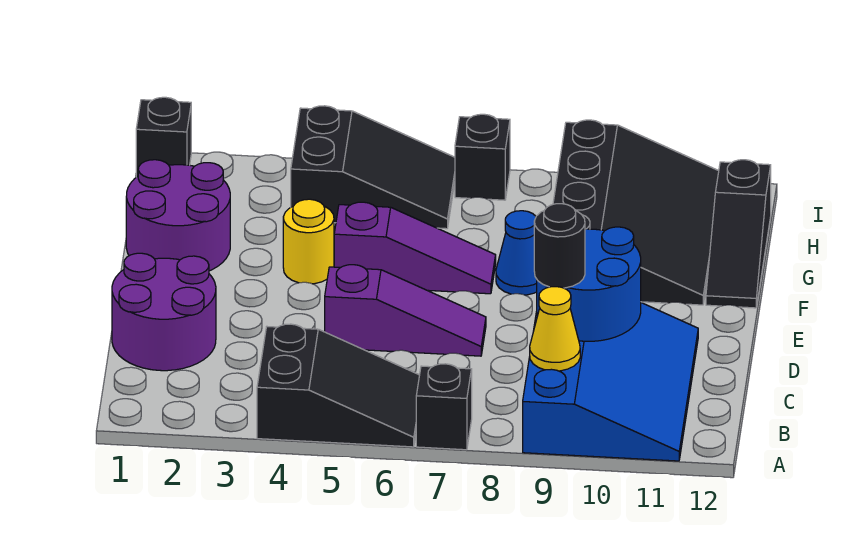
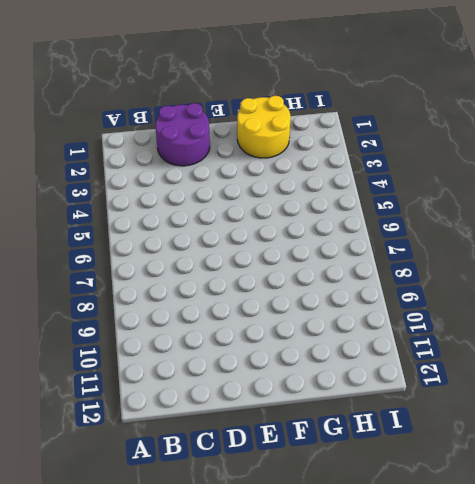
yellow 2x2 round brick [237,96,291,158] -> purple 2x2 round brick [126,160,230,271]
none -> black 2x3 slope [257,324,420,447]
none -> black 1x1 brick [416,364,472,450]
none -> blue 3x4 slope [523,303,698,461]

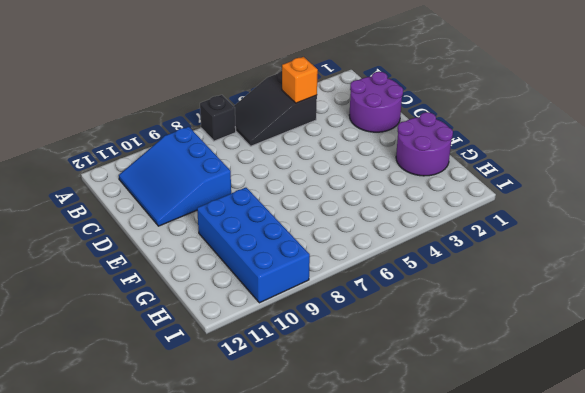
orange 1x1 brick [282,57,318,103] -> none
blue 3x3 slope [119,127,231,226] -> blue 3x4 slope [523,303,698,461]
blue 2x4 brick [197,188,310,303] -> black 3x4 slope [553,120,719,305]
none -> purple 1x3 slope [325,265,486,356]
none -> yellow 1x1 round brick [283,199,334,284]
none -> purple 1x3 slope [334,202,496,294]

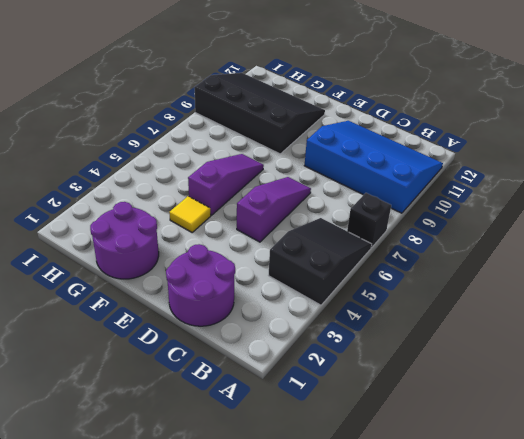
yellow 1x1 tile [169,196,211,232] -> yellow 1x1 round brick [283,199,334,284]
none -> blue 1x1 cone [496,211,537,295]
none -> black 1x3 slope [706,160,771,308]
none -> black 2x3 slope [291,106,455,229]

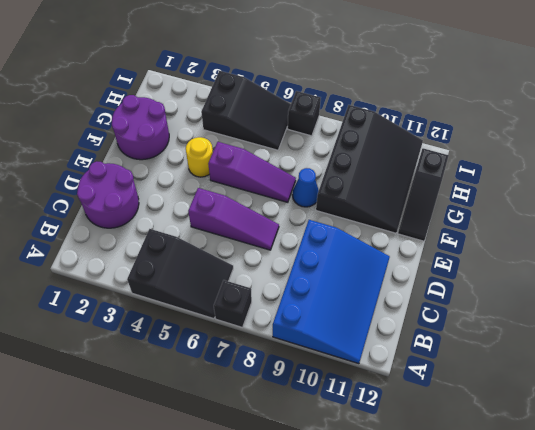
none -> black 1x1 brick [136,97,191,177]
none -> yellow 1x1 cone [530,287,580,371]
none -> blue 2x2 round brick [537,227,641,341]

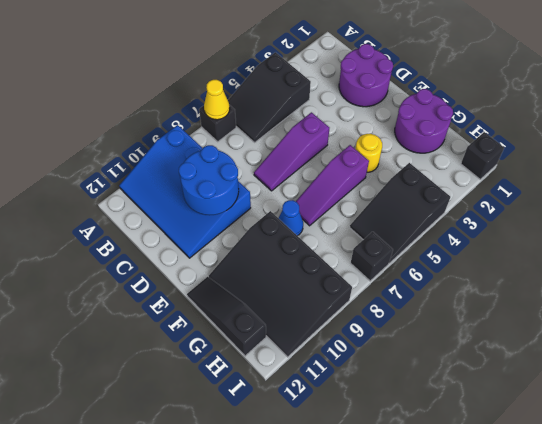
yellow 1x1 cone [204,80,230,120] -> yellow 1x1 cone moved to [530,287,580,371]
none -> black 1x1 round brick [534,204,585,288]

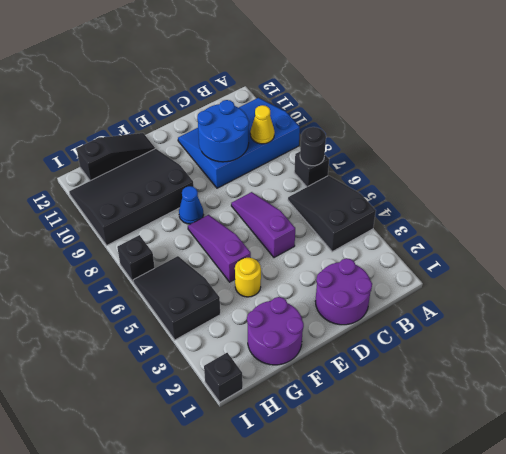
black 1x1 round brick [300,127,326,166] -> black 1x1 round brick moved to [534,204,585,288]

